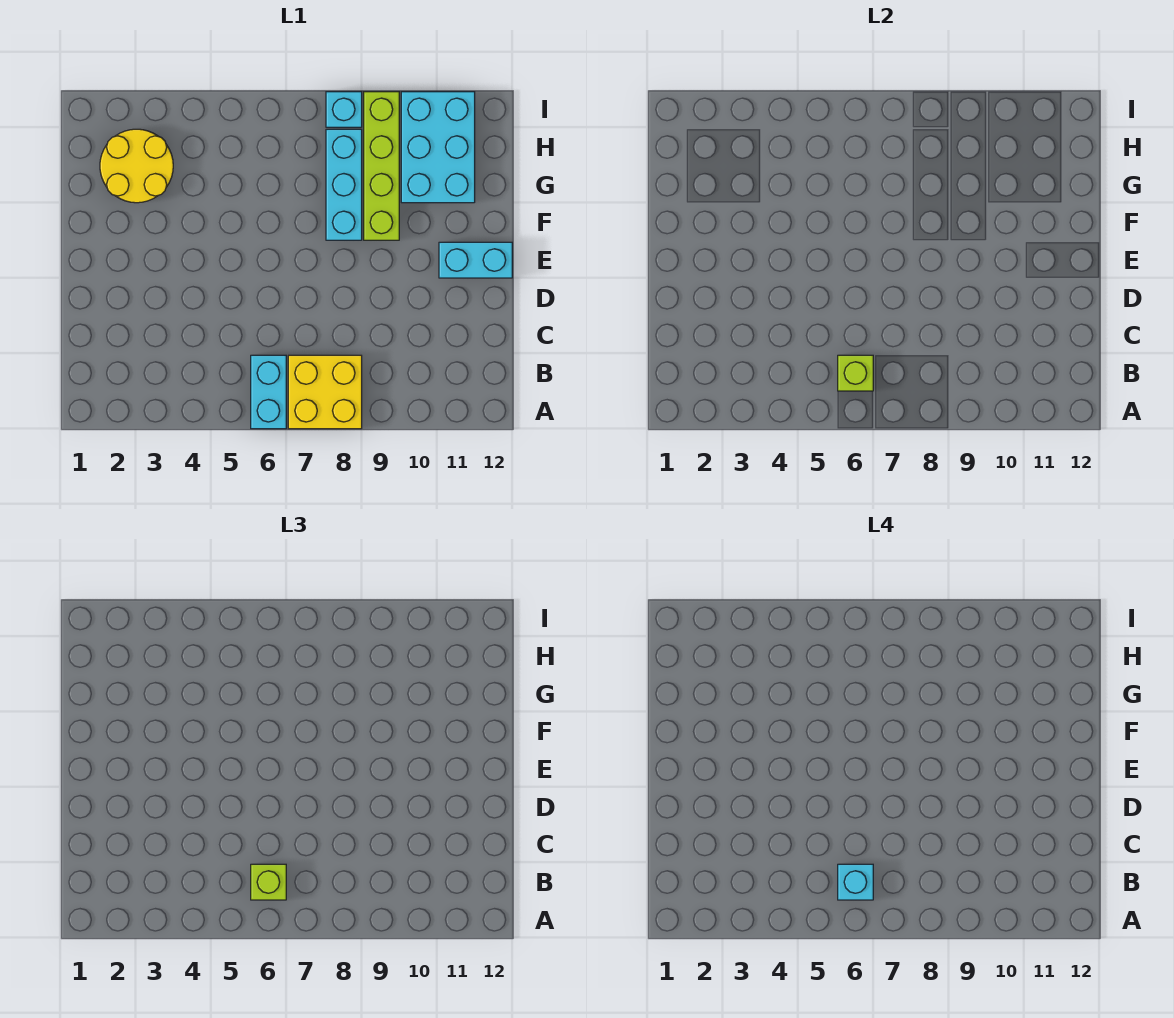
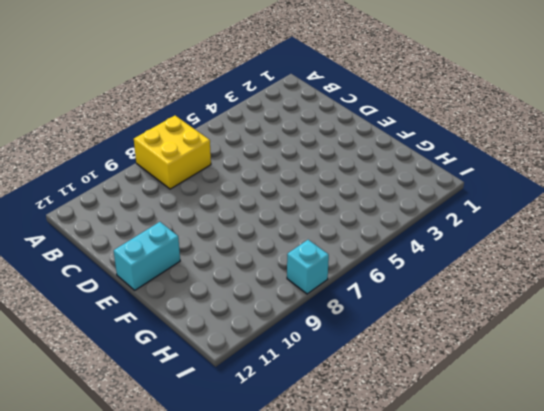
none -> cyan 1x2 brick [251,355,286,429]
none -> cyan 1x3 brick [326,129,362,240]

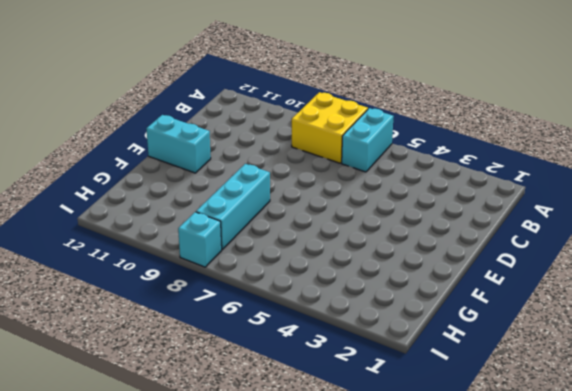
none -> lime 1x4 brick [364,92,399,240]
none -> yellow 2x2 round brick [100,129,173,203]

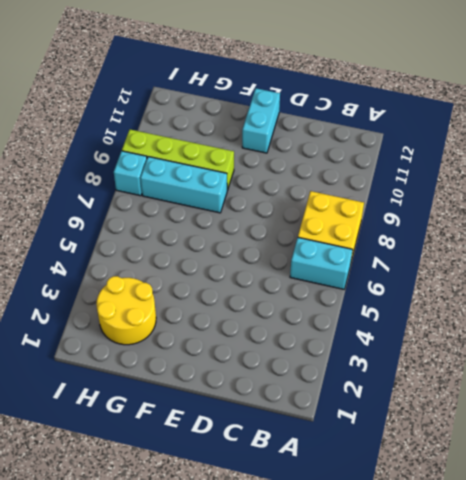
none -> cyan 2x3 brick [401,92,475,203]
none -> lime 1x1 brick [838,355,873,391]

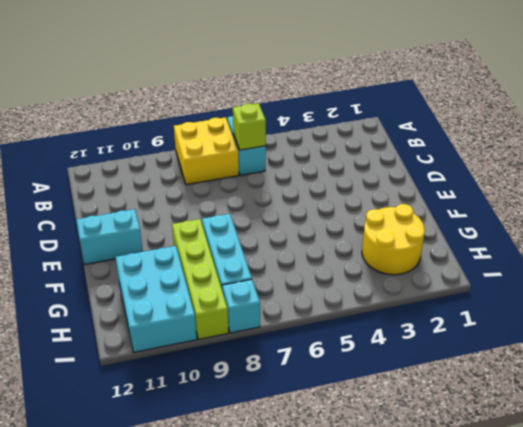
none -> lime 1x1 brick [251,864,286,900]
none -> cyan 1x1 brick [838,864,873,900]

